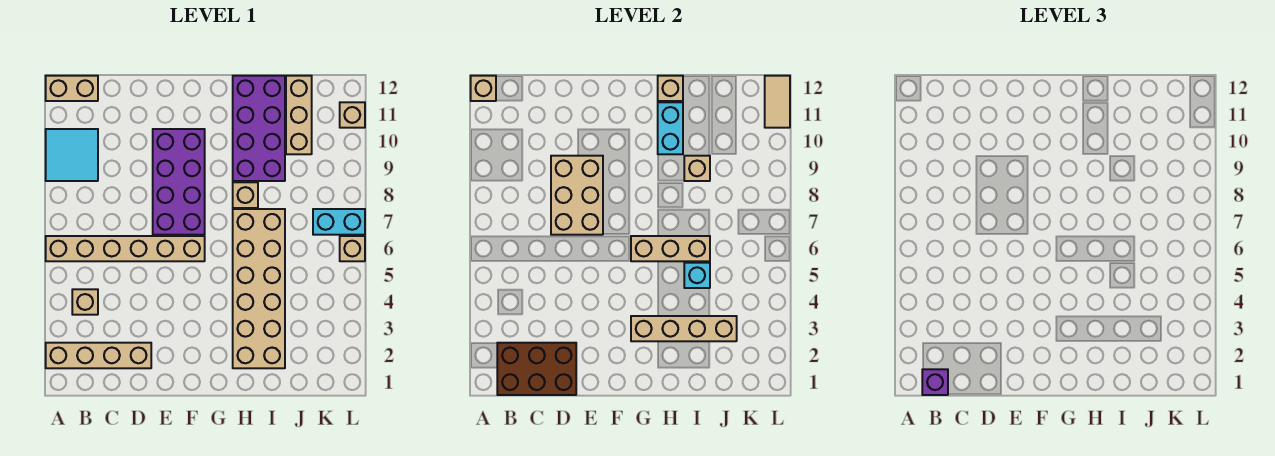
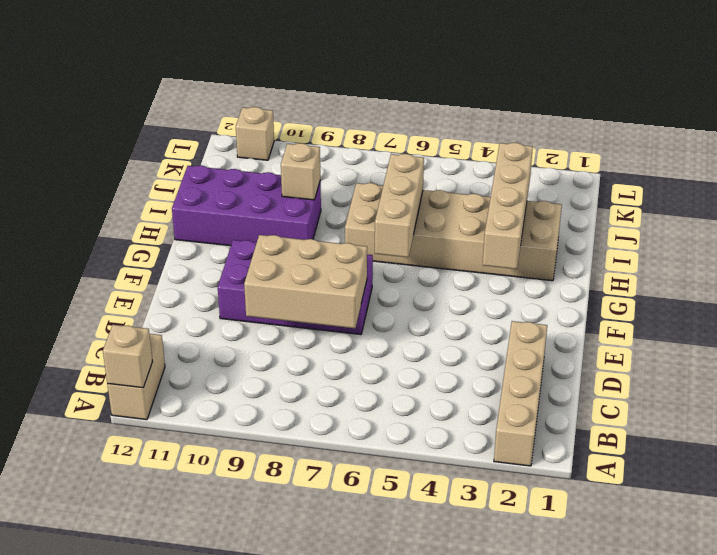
none -> tan 1x6 brick [46,236,205,261]
none -> cyan 2x2 tile [46,129,98,181]
none -> tan 1x1 brick [72,289,98,315]

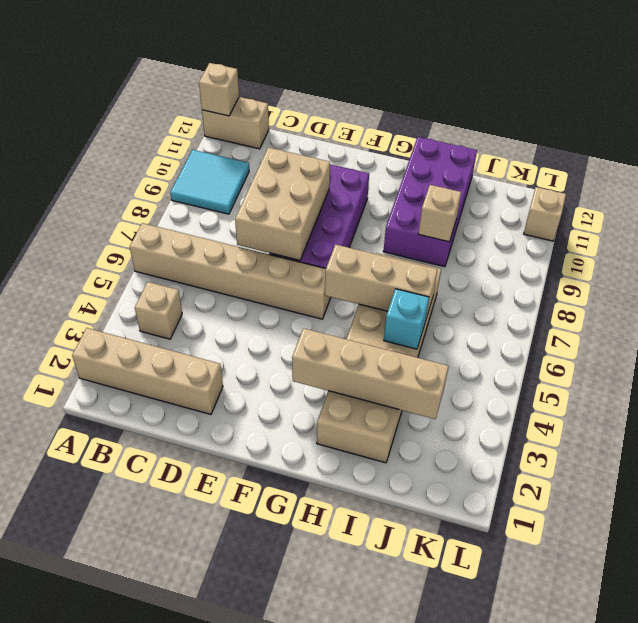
none -> tan 1x1 brick [233,182,258,208]
none -> tan 1x3 brick [286,76,312,154]
none -> cyan 1x2 brick [313,209,365,235]

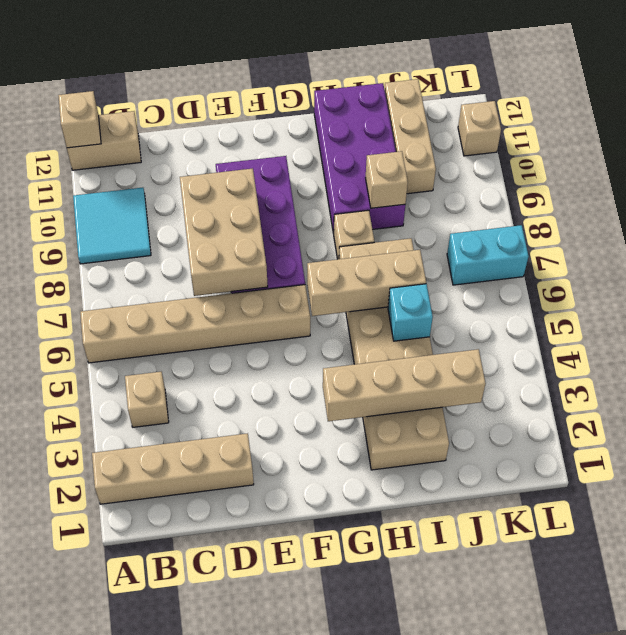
none -> tan 1x1 brick [340,236,365,261]
none -> brown 2x3 brick [497,343,576,395]
none -> cyan 1x2 brick [658,102,683,154]

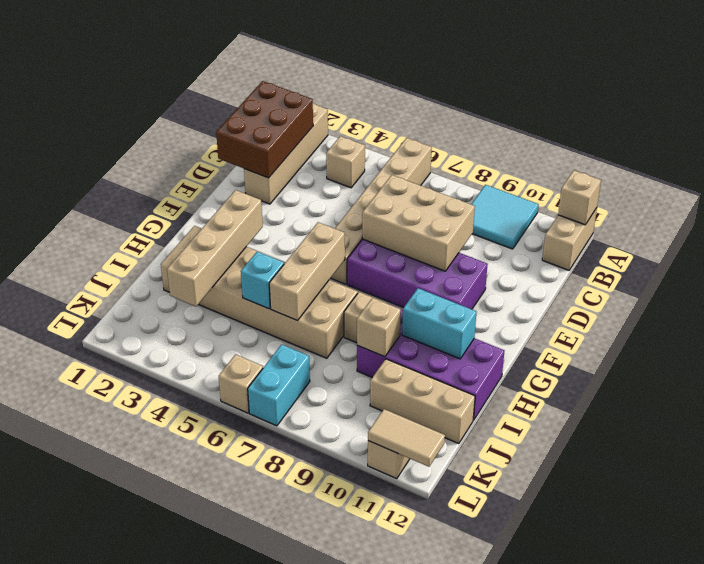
none -> tan 1x1 brick [658,76,683,101]
none -> purple 1x1 brick [922,369,948,395]

